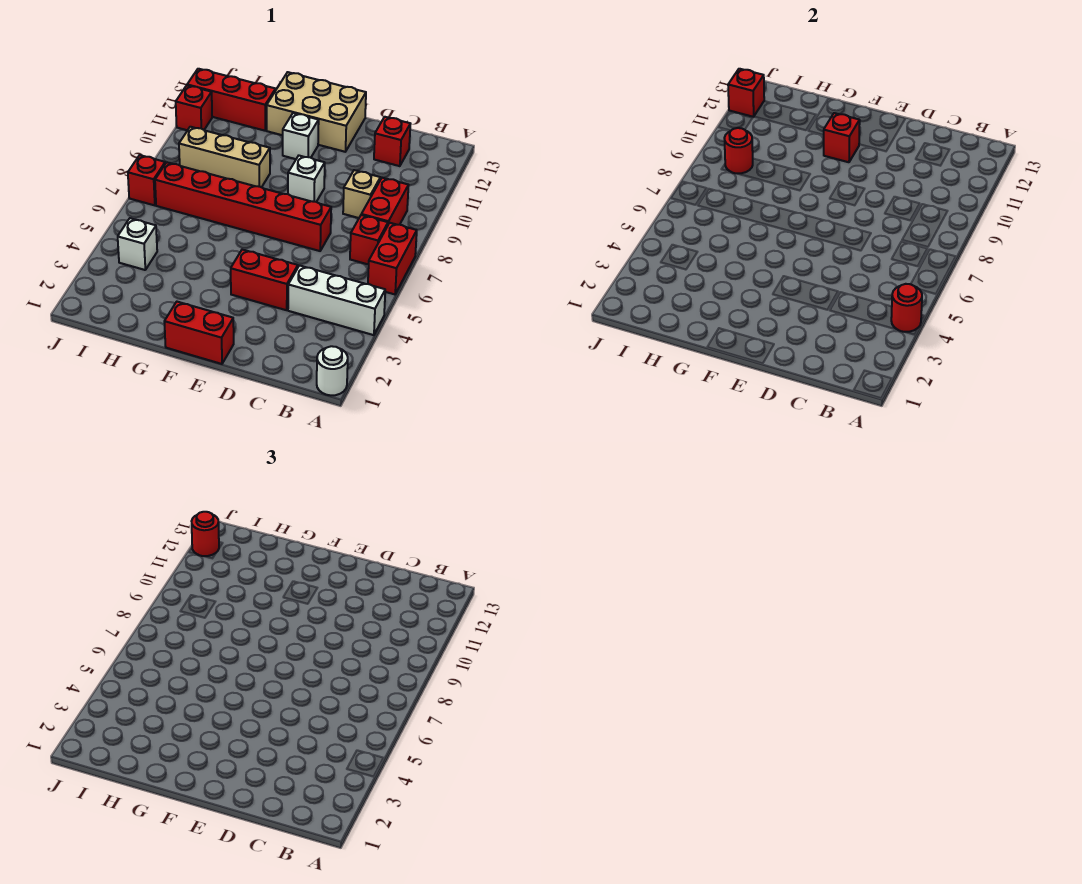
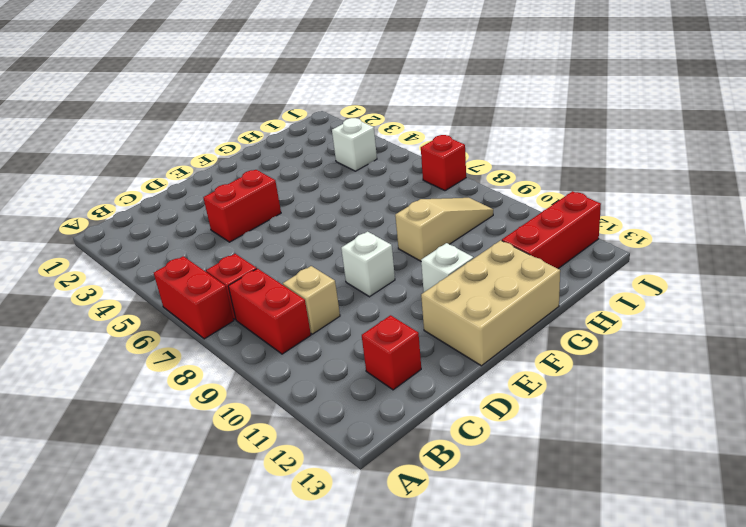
tan 1x3 slope [395,198,493,261] -> tan 1x3 brick [179,127,270,187]
none -> white 1x1 round brick [317,346,348,395]
none -> white 1x3 brick [288,265,385,335]
none -> red 1x6 brick [155,162,331,251]

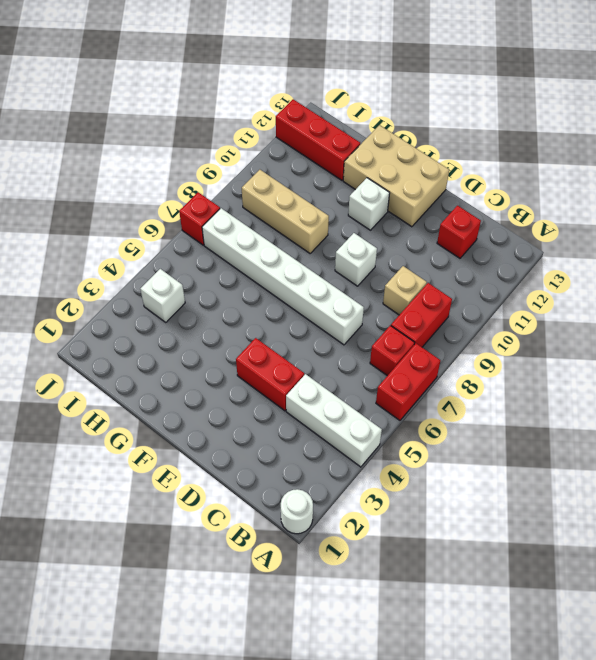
white 1x6 brick [202,208,364,345] -> red 1x6 brick [155,162,331,251]
none -> red 1x2 brick [164,302,234,364]
none -> red 1x1 brick [176,85,212,130]
none -> red 1x1 round brick [891,284,922,332]

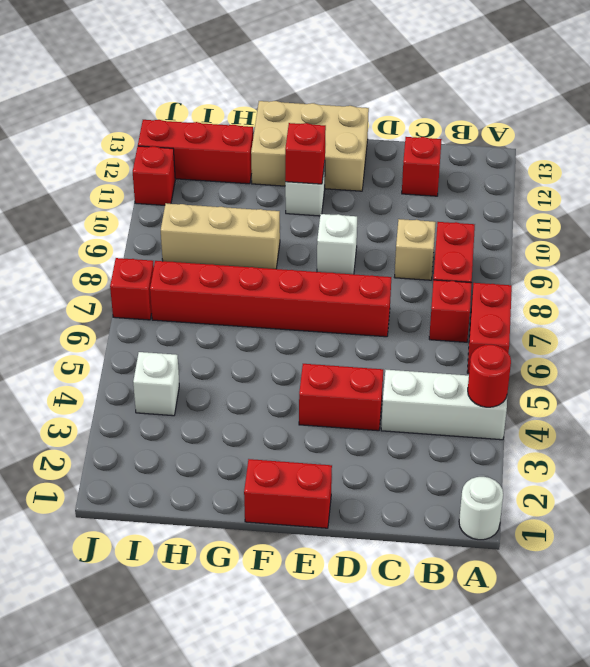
none -> red 1x1 round brick [724,128,753,174]
none -> red 1x1 brick [728,69,764,117]
none -> red 1x1 round brick [192,512,219,556]

